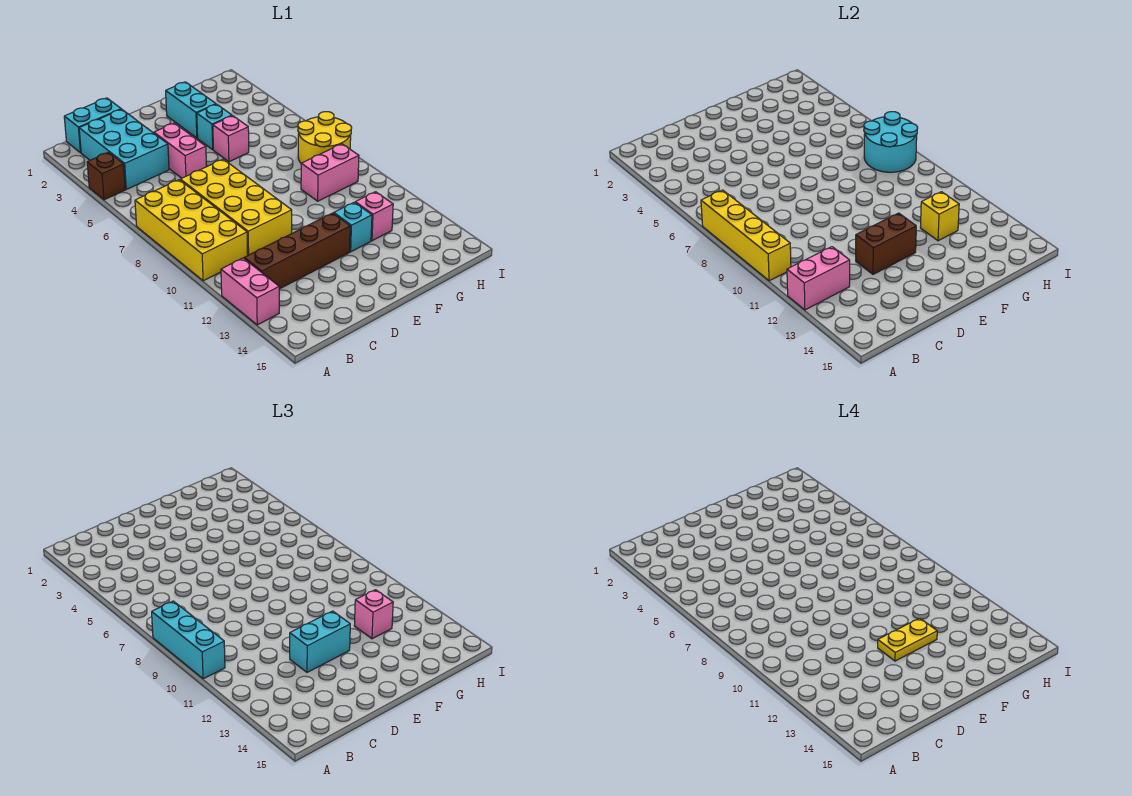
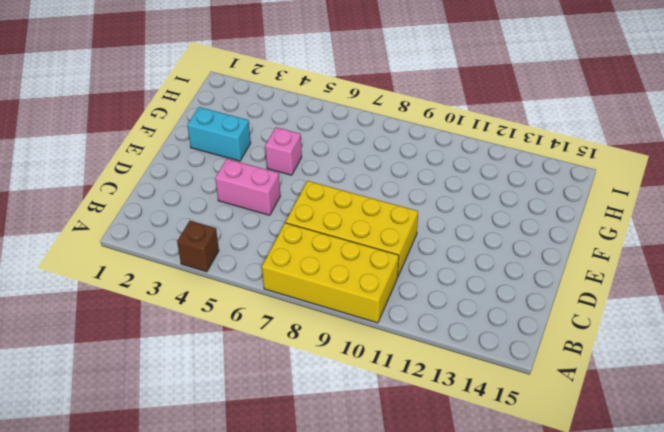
none -> pink 1x2 brick [221,258,279,325]
none -> cyan 1x2 brick [64,98,121,153]
none -> cyan 2x3 brick [79,109,169,189]

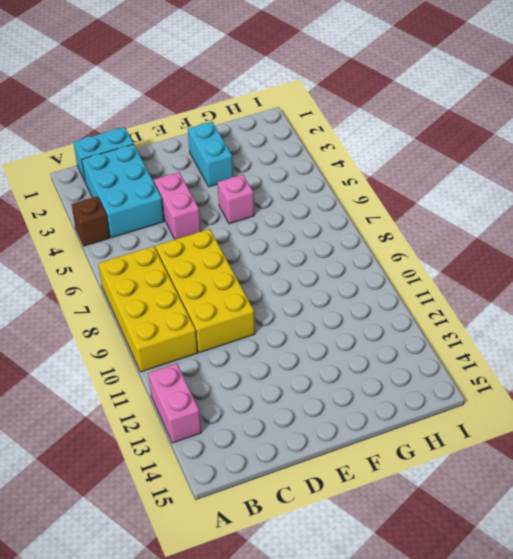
none -> brown 1x4 brick [244,213,350,289]
none -> cyan 1x1 brick [197,104,232,150]
none -> cyan 1x1 brick [334,202,372,252]

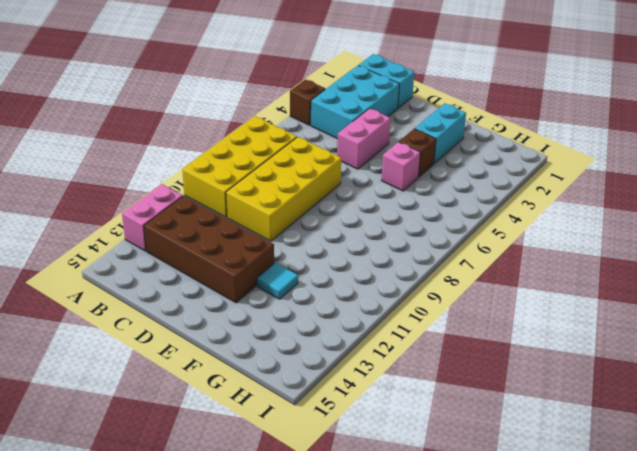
brown 2x4 brick [144,196,274,303] -> brown 1x4 brick [244,213,350,289]
brown 1x1 brick [399,129,436,177] -> cyan 1x1 brick [197,104,232,150]
cyan 1x1 tile [257,263,298,299] -> cyan 1x1 brick [334,202,372,252]
none -> pink 1x2 brick [301,144,359,201]
none -> pink 1x1 brick [355,192,393,241]
none -> yellow 2x2 round brick [298,112,352,163]

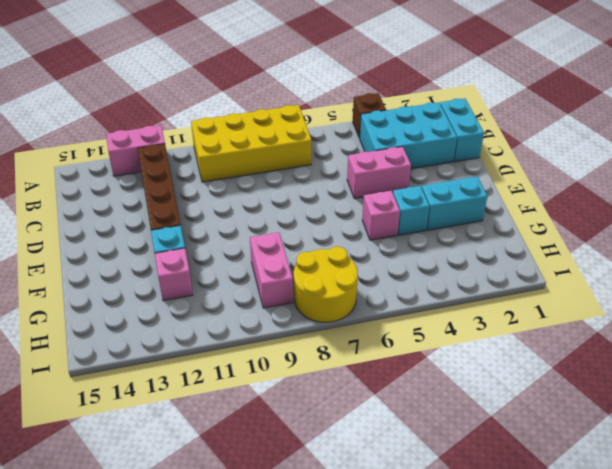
none -> yellow 2x4 brick [180,159,292,255]
none -> yellow 1x4 brick [701,190,791,281]
none -> pink 1x2 brick [787,247,850,310]

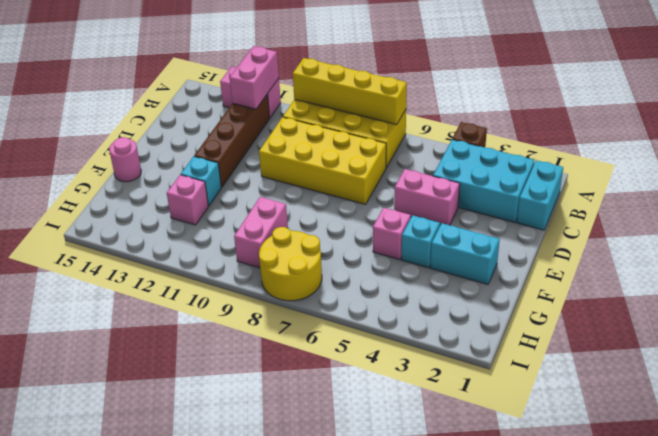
pink 1x1 round brick [109,137,141,182] -> none
none -> brown 1x2 brick [856,213,916,274]
none -> yellow 1x1 brick [920,192,959,241]
none -> cyan 2x2 round brick [864,112,918,172]

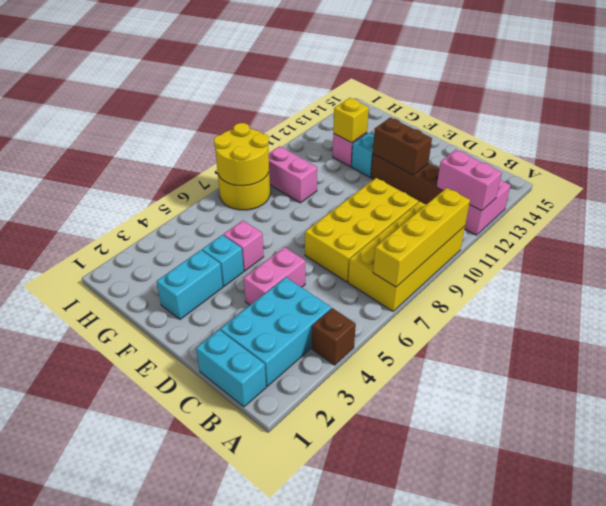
yellow 2x2 round brick [214,123,269,186] -> cyan 2x2 round brick [864,112,918,172]
none -> cyan 1x3 brick [152,601,225,679]
none -> cyan 1x2 brick [290,611,350,672]
none -> pink 1x1 brick [354,590,393,639]

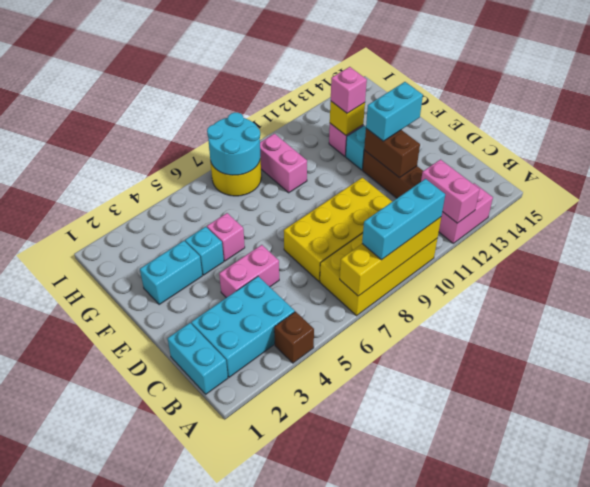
cyan 1x2 brick [366,82,423,141] -> cyan 1x2 brick turned to [290,611,350,672]
none -> yellow 1x2 plate [878,618,937,661]

